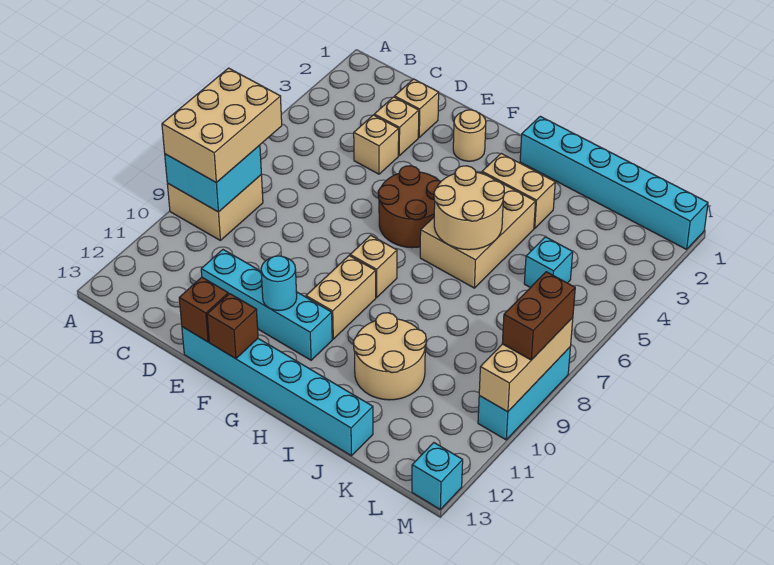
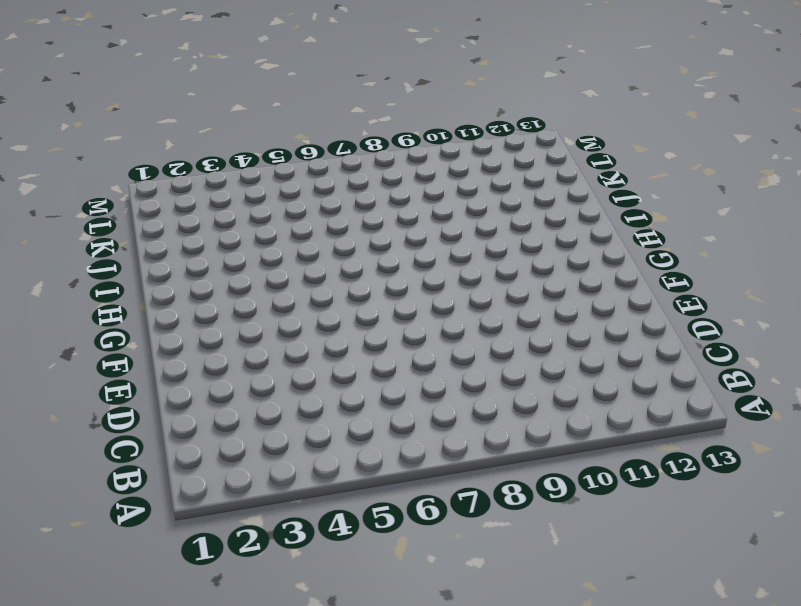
none -> tan 2x2 brick [167,175,263,240]
none -> tan 1x1 brick [395,79,439,137]
none -> tan 1x1 brick [374,97,419,156]

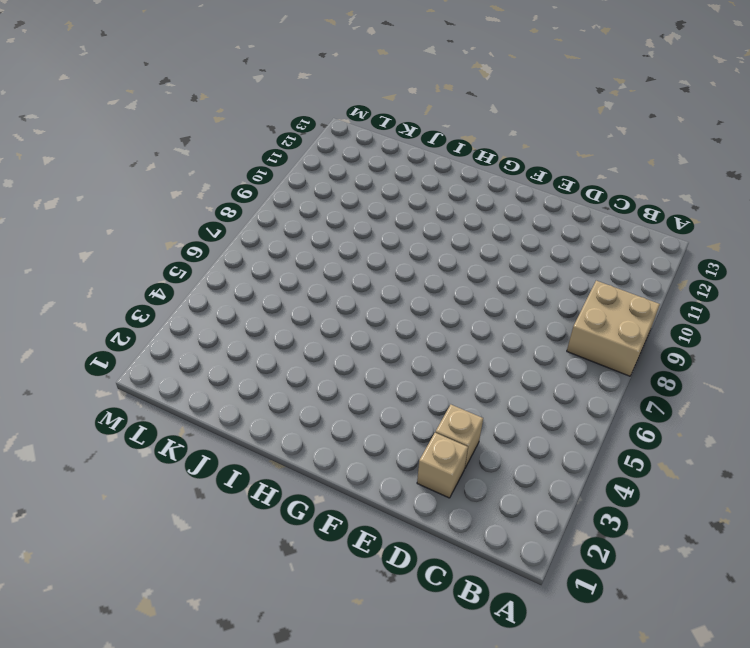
none -> tan 1x1 brick [354,115,399,174]
none -> cyan 1x4 brick [201,250,332,360]
none -> cyan 1x6 brick [182,327,373,456]

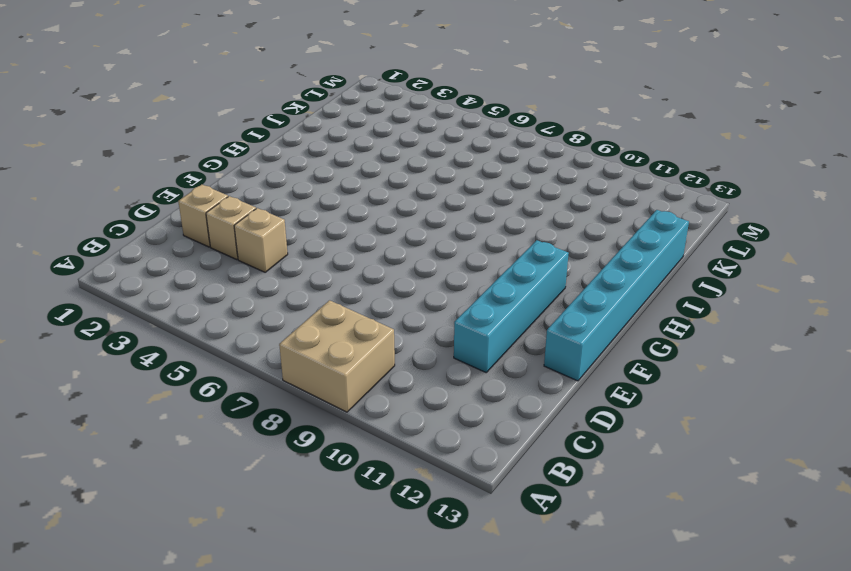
none -> tan 1x1 round brick [453,110,486,161]
none -> brown 2x2 round brick [378,166,441,248]
none -> tan 1x1 brick [350,235,397,297]

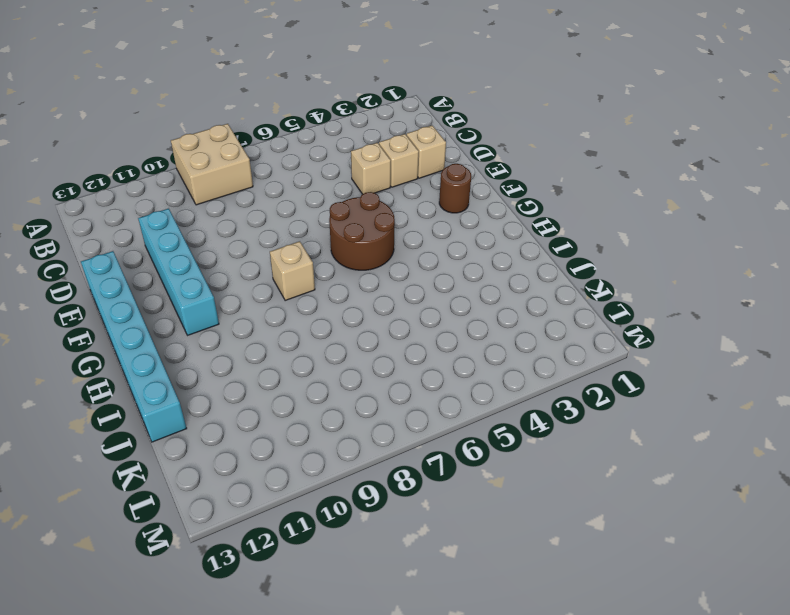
brown 1x1 round brick [439,164,471,213] -> tan 1x1 round brick [453,110,486,161]
none -> tan 1x2 brick [306,256,376,339]
none -> cyan 1x6 brick [520,116,708,249]
none -> tan 1x2 brick [482,153,555,228]

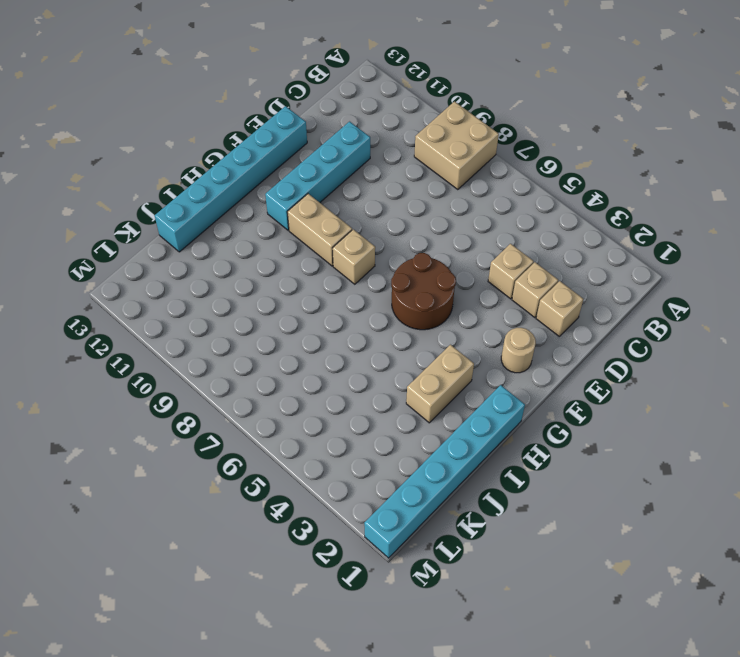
none -> tan 2x3 brick [420,172,536,288]
none -> tan 2x2 round brick [353,313,426,400]
none -> cyan 1x1 brick [524,237,573,288]

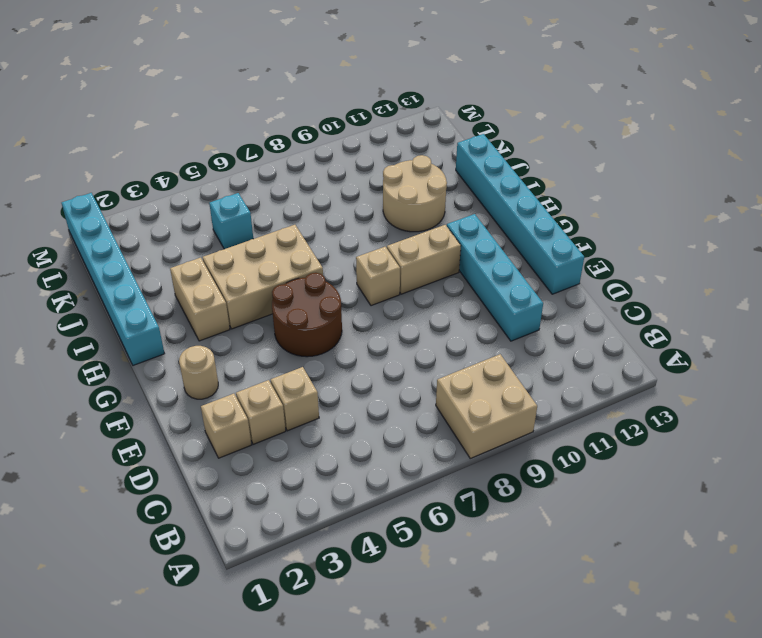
none -> cyan 1x3 brick [478,347,570,440]
none -> cyan 1x1 brick [412,443,463,509]
none -> cyan 2x2 brick [165,145,261,212]

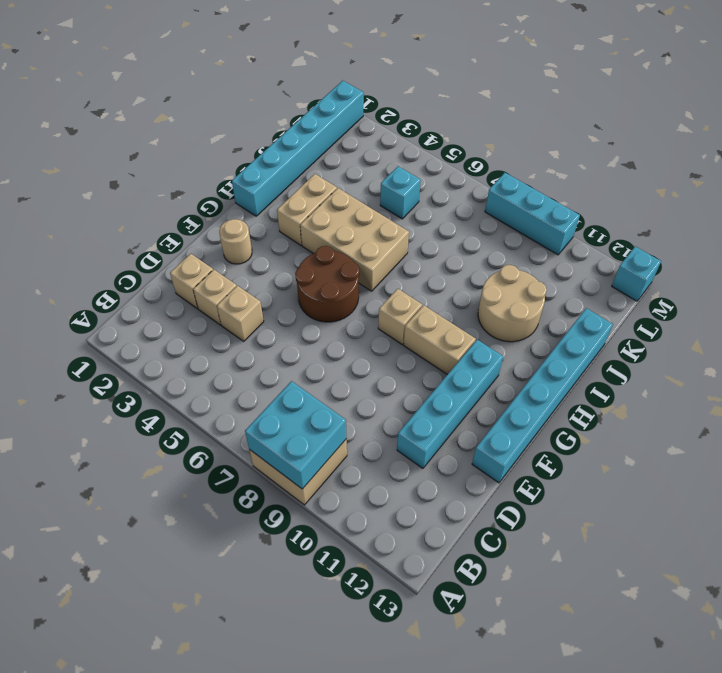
none -> brown 1x1 brick [179,277,228,342]
none -> cyan 1x1 round brick [261,256,297,311]
none -> brown 1x1 brick [207,294,258,359]

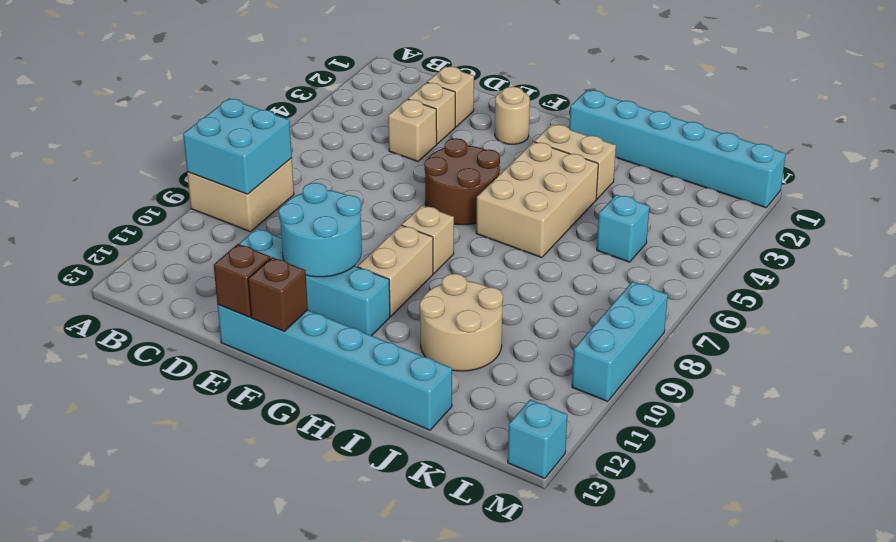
cyan 2x2 round brick [279,183,362,277] -> cyan 1x1 round brick [261,256,297,311]
none -> tan 2x2 round brick [434,166,504,250]
none -> tan 1x3 brick [479,318,573,412]
none -> tan 2x3 brick [162,68,282,183]

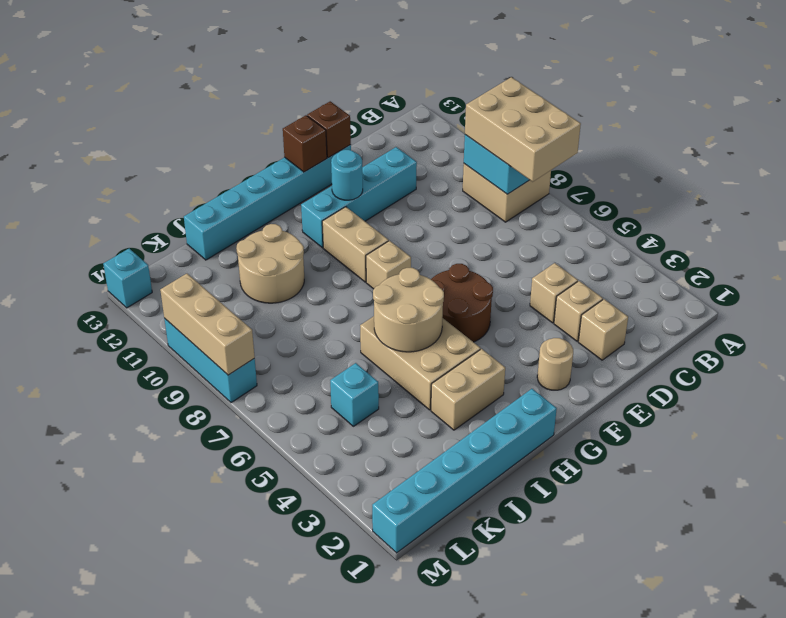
none -> brown 1x2 brick [502,272,575,360]

